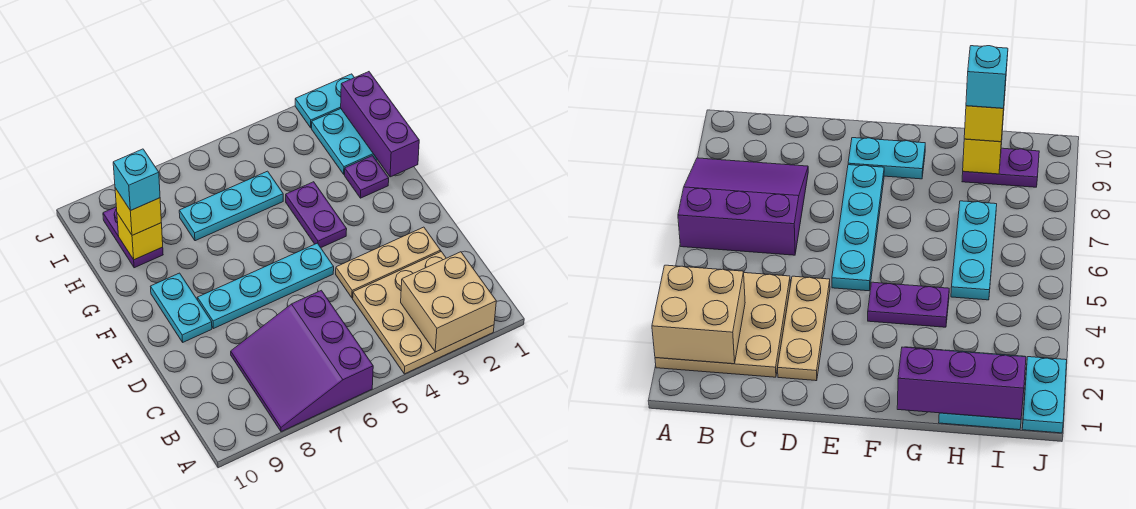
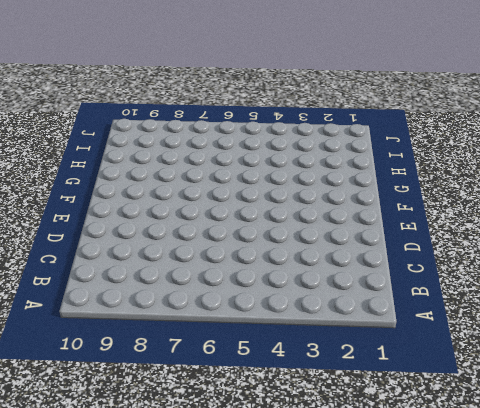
none -> tan 3x3 plate [353,252,494,374]
none -> purple 3x3 slope [231,290,373,432]
none -> tan 1x3 plate [336,227,441,298]

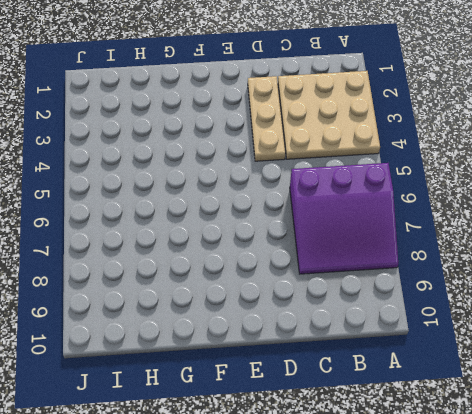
none -> cyan 1x4 plate [197,243,334,329]
none -> cyan 1x2 plate [151,273,212,342]
none -> purple 1x2 plate [286,182,347,248]

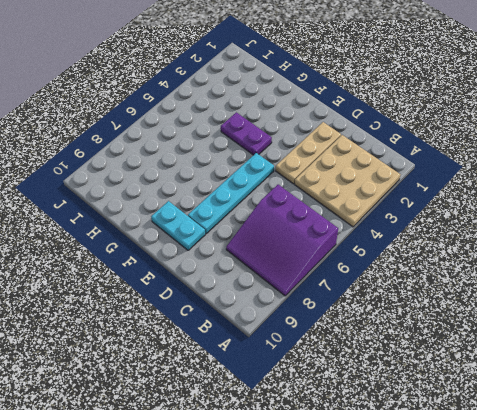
none -> purple 1x1 plate [345,156,389,198]
none -> cyan 2x2 plate [312,109,377,174]
none -> cyan 1x3 plate [179,171,283,241]

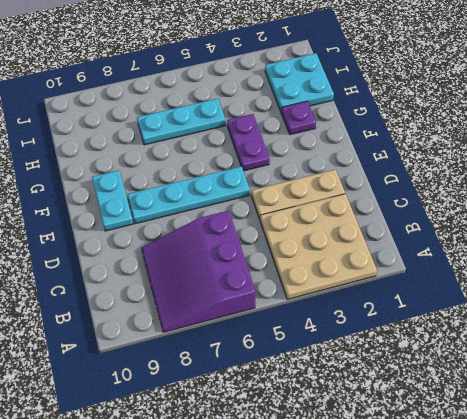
none -> purple 1x2 plate [103,207,163,268]
none -> cyan 1x2 plate [295,74,354,128]
none -> tan 2x2 brick [401,252,496,352]

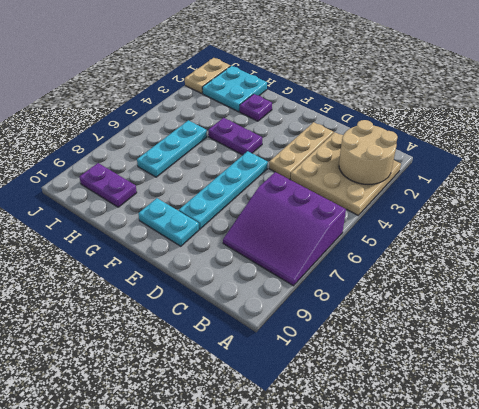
tan 2x2 round brick [339,120,398,184] -> tan 2x2 brick [401,252,496,352]
tan 1x2 plate [185,58,230,94] -> cyan 1x2 plate [295,74,354,128]
none -> purple 1x3 brick [341,72,419,177]
none -> yellow 1x1 brick [117,213,163,260]
none -> yellow 1x1 brick [115,188,161,235]

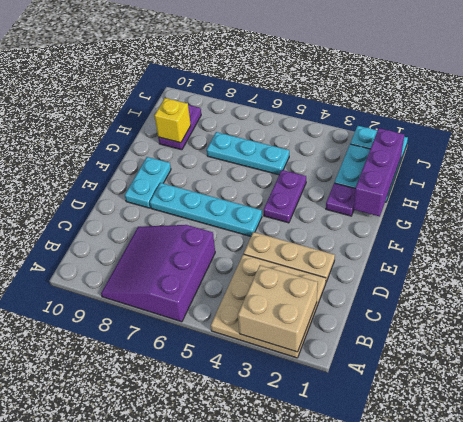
none -> yellow 1x1 brick [115,188,161,235]
none -> cyan 1x1 brick [113,149,160,211]

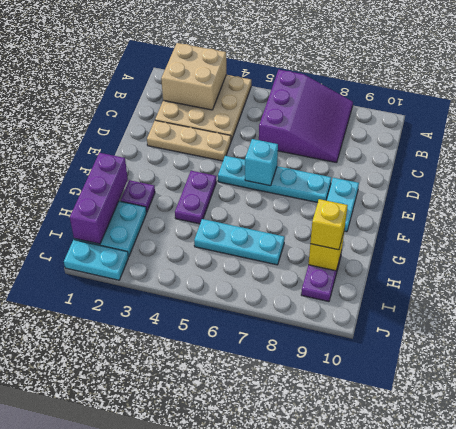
cyan 1x1 brick [245,139,278,186] -> cyan 1x1 brick moved to [113,149,160,211]

